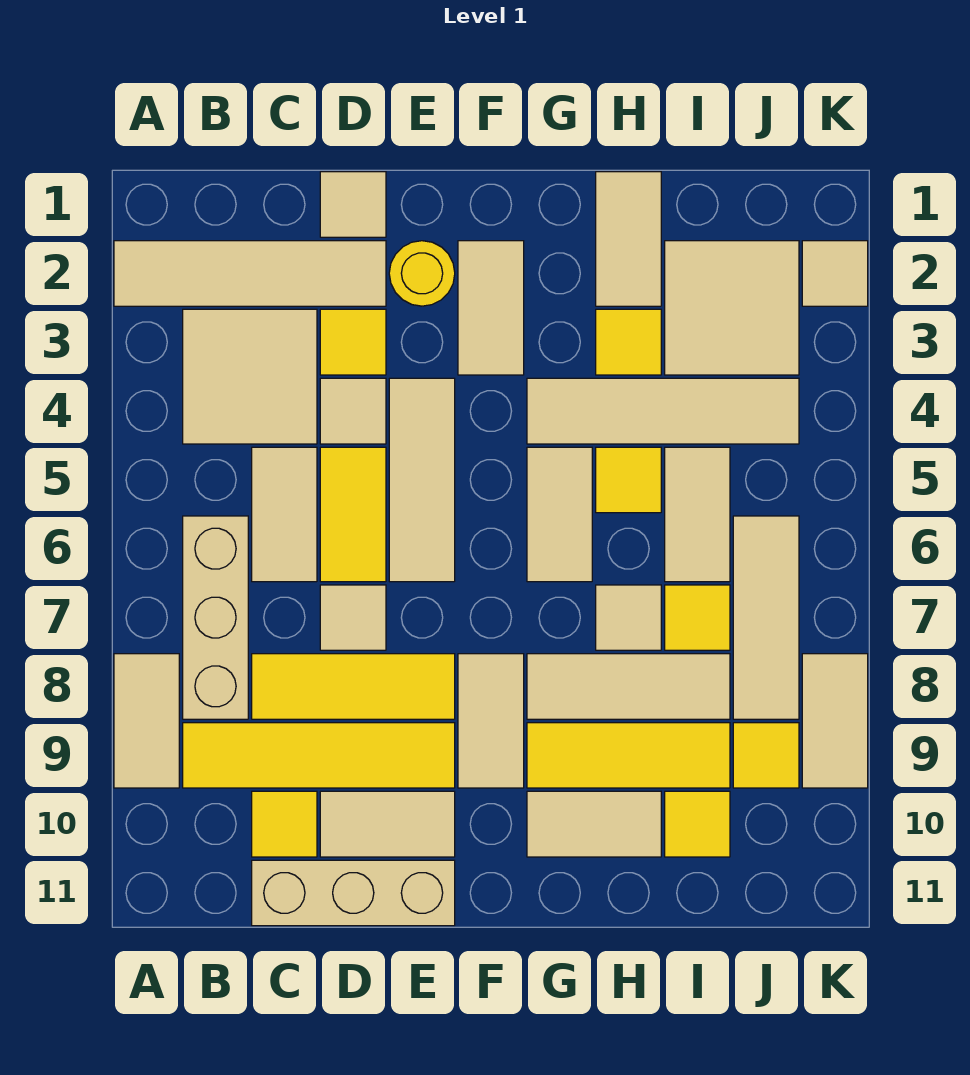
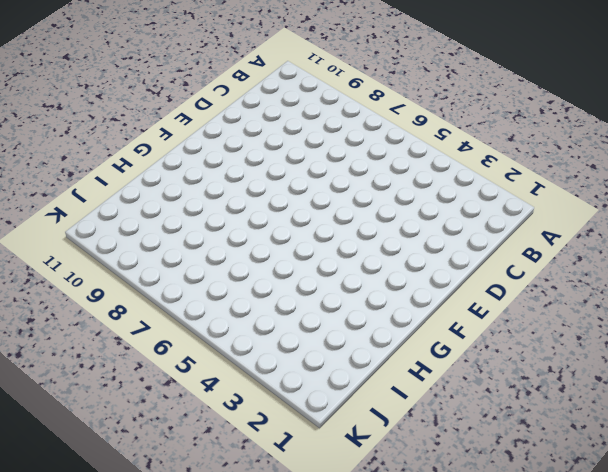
none -> tan 1x4 tile [114,241,386,306]
none -> tan 1x2 tile [114,654,179,788]
none -> tan 2x2 tile [183,309,317,444]
none -> tan 1x3 brick [183,516,248,719]

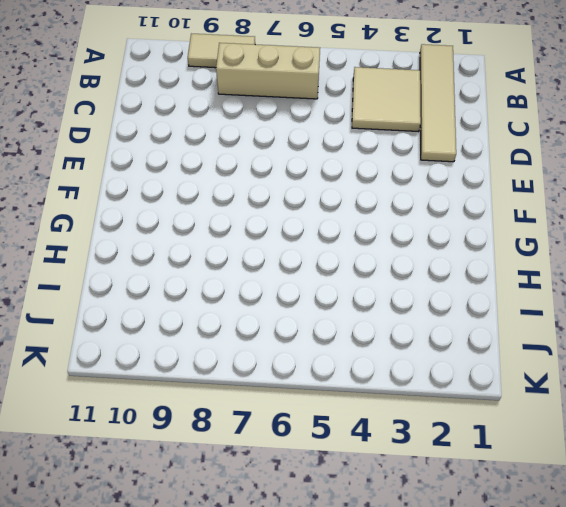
none -> yellow 1x4 tile [183,723,455,788]
none -> tan 1x2 tile [252,447,317,582]
none -> yellow 1x3 tile [252,654,455,719]
none -> yellow 1x1 tile [252,791,317,857]

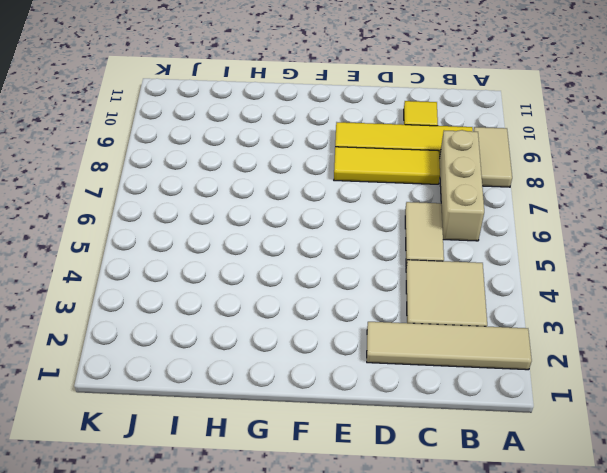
none -> tan 1x3 brick [252,860,455,926]
none -> tan 1x1 tile [320,172,386,237]
none -> yellow 1x1 tile [320,309,386,375]
none -> tan 1x1 tile [320,378,386,444]

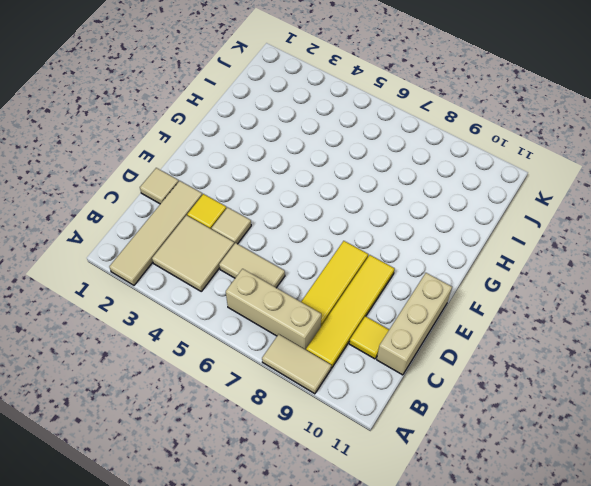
none -> yellow 1x2 tile [320,447,386,582]
none -> tan 1x1 tile [320,585,386,650]
none -> tan 1x2 tile [320,791,455,857]
none -> yellow 1x1 round brick [389,241,455,306]

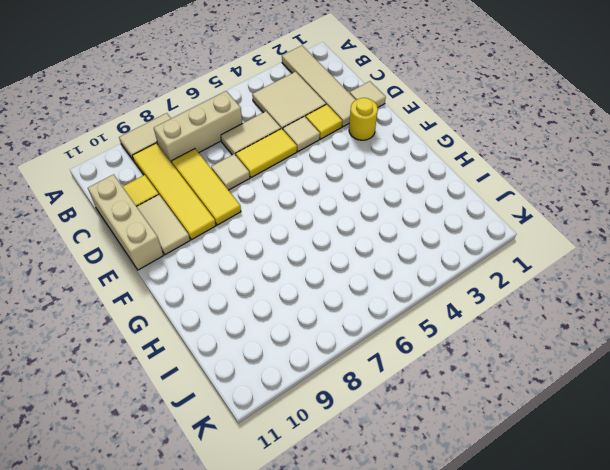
none -> tan 1x3 tile [389,378,455,582]
none -> tan 1x2 tile [458,241,524,375]
none -> tan 1x2 tile [458,654,524,788]
none -> tan 1x4 tile [527,378,799,444]

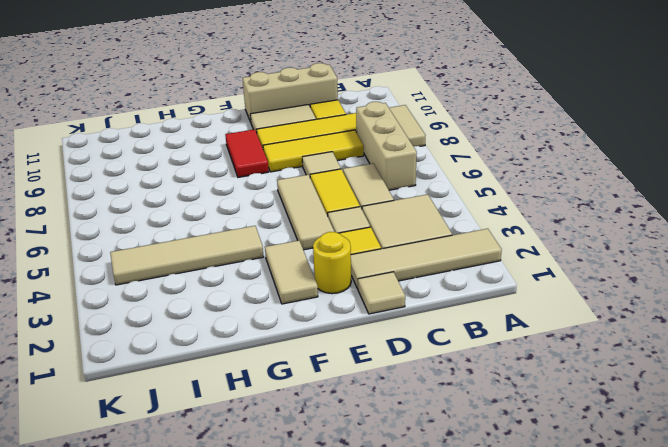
red 1x2 tile [225,129,269,177] -> tan 1x2 tile [458,654,524,788]
none -> tan 1x2 tile [527,447,592,582]
none -> tan 1x3 tile [527,654,730,719]
none -> yellow 1x3 tile [527,723,730,788]
none -> tan 1x2 tile [527,791,661,857]

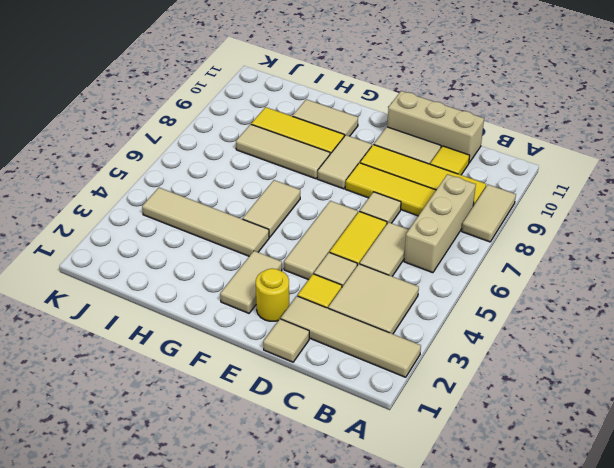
none -> tan 1x2 tile [596,172,661,306]
none -> yellow 1x1 tile [596,309,661,375]
none -> yellow 1x1 tile [596,447,661,513]
none -> tan 1x1 tile [596,585,661,650]

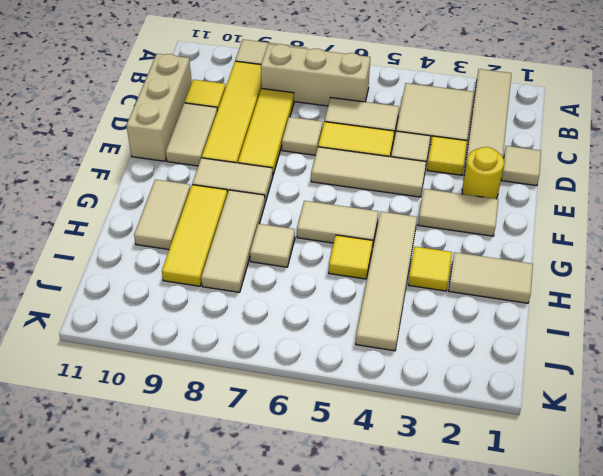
none -> tan 2x2 tile [665,241,799,375]
none -> tan 1x2 tile [665,447,730,582]
none -> yellow 1x1 tile [665,585,730,650]
none -> yellow 1x1 tile [665,791,730,857]

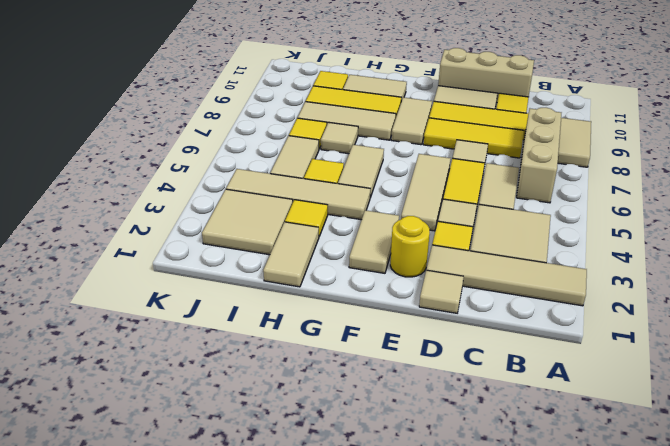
none -> tan 1x3 tile [733,516,799,719]
none -> yellow 1x1 tile [733,723,799,788]
none -> tan 1x1 tile [802,241,868,306]
none -> tan 1x2 tile [802,654,868,788]

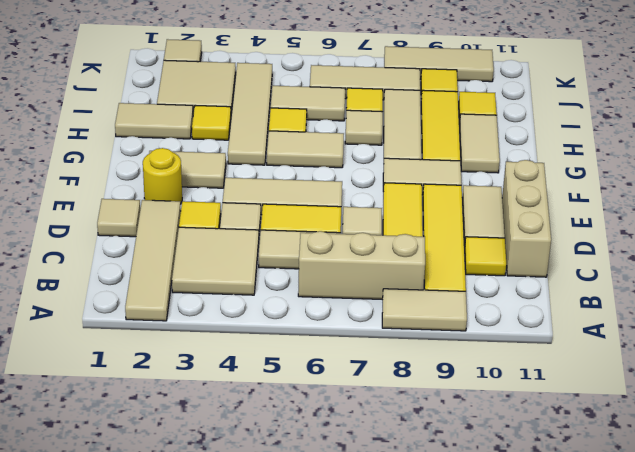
tan 1x3 tile [384,46,494,82] -> tan 1x2 tile [802,654,868,788]

